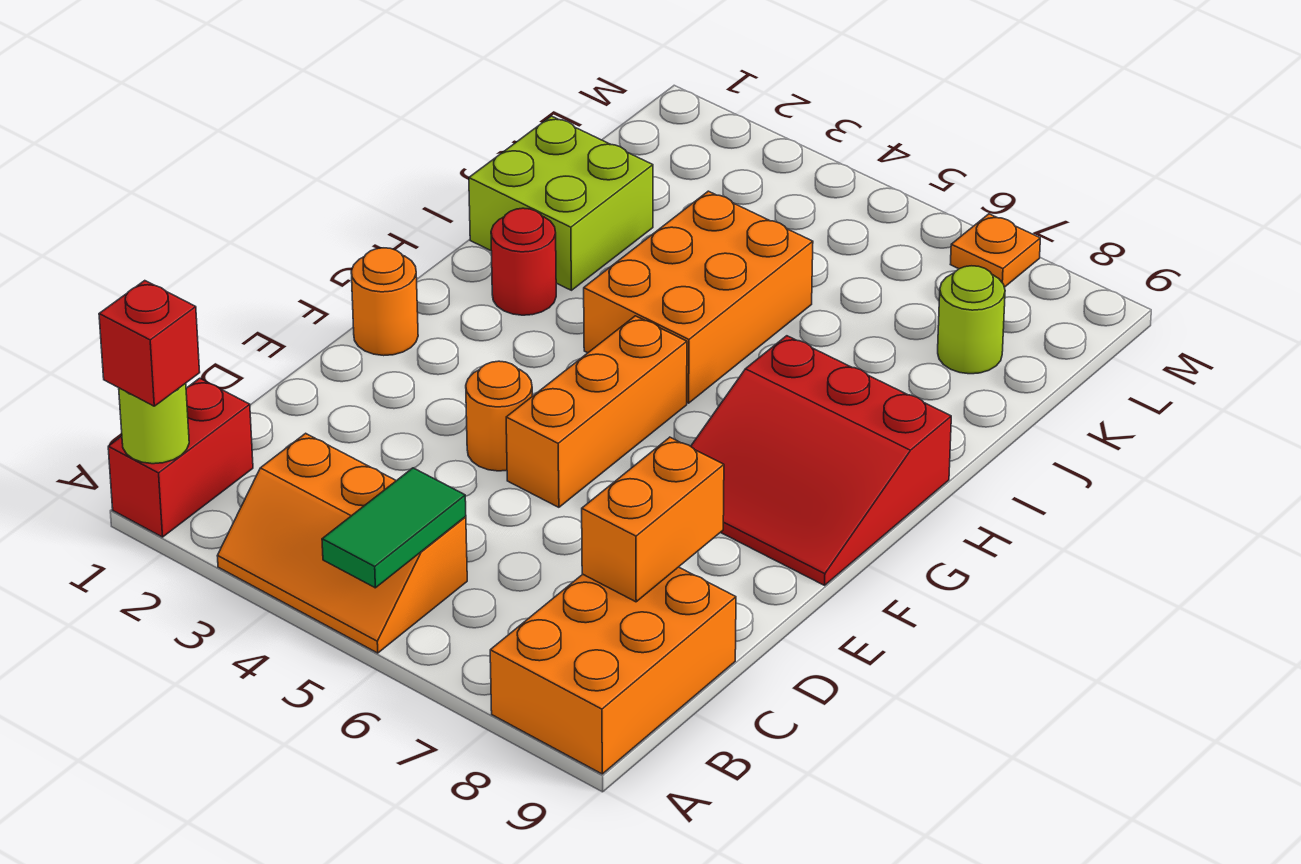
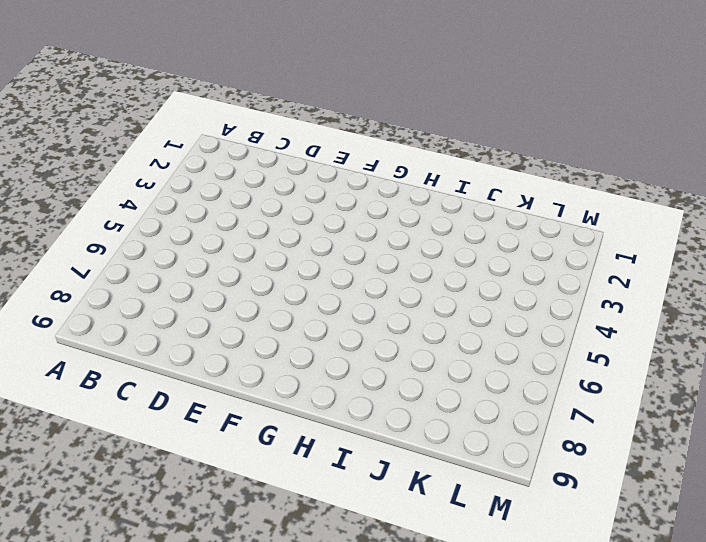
none -> red 1x2 brick [108,378,253,537]
none -> orange 2x3 slope [218,433,467,653]
none -> orange 2x3 brick [490,567,736,774]

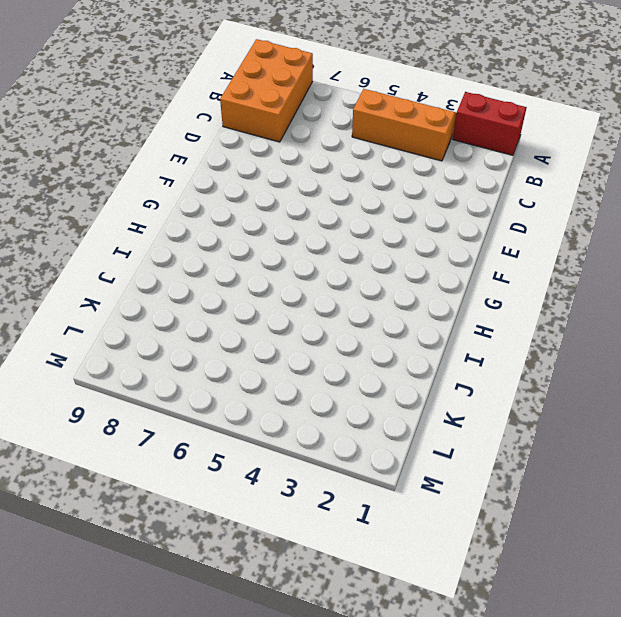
red 1x2 brick [453,92,527,155] -> red 1x2 brick turned to [108,378,253,537]
none -> orange 1x1 round brick [466,361,532,471]
none -> orange 1x3 brick [506,316,687,507]
none -> orange 1x1 round brick [351,248,418,356]

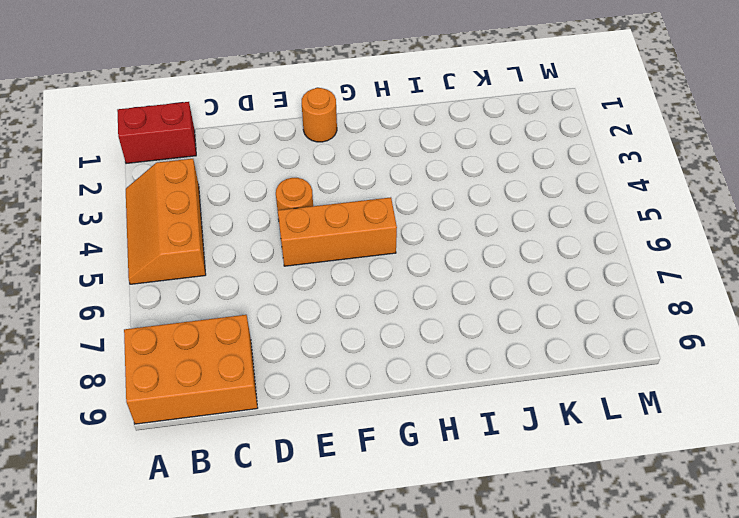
none -> red 3x3 slope [691,336,951,585]
none -> red 1x1 round brick [491,208,556,315]
none -> orange 2x3 brick [584,191,813,403]

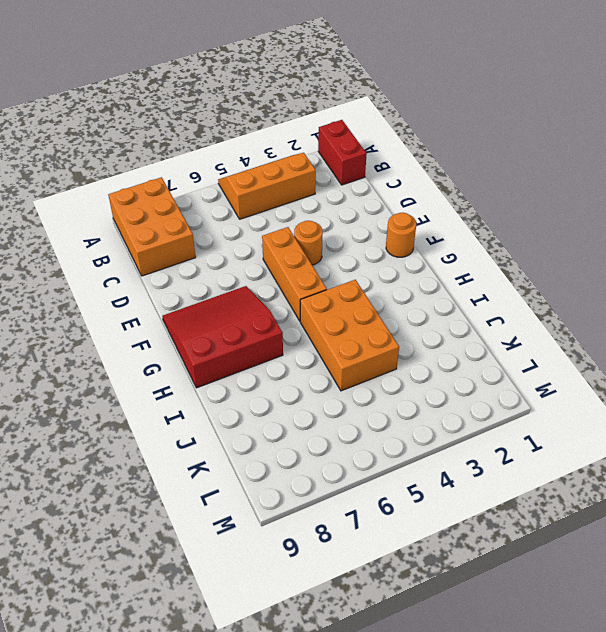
none -> red 1x1 round brick [491,208,556,315]
none -> lime 2x2 brick [469,116,653,290]
none -> lime 1x1 round brick [938,266,1005,374]

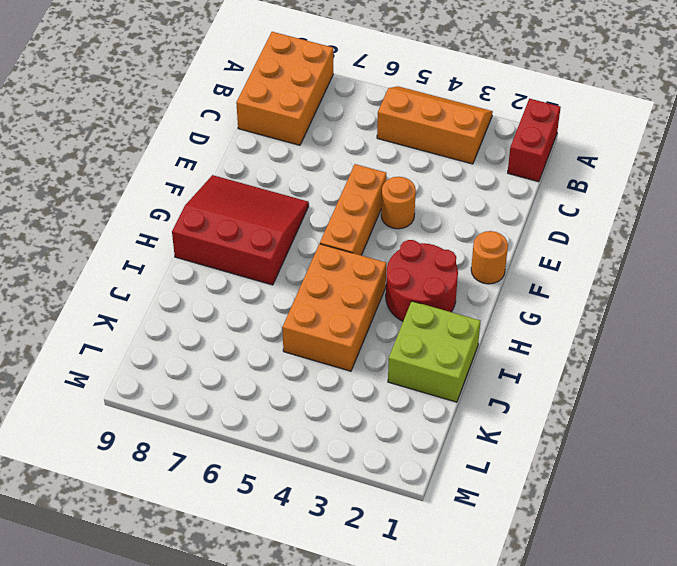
red 2x2 round brick [386,240,458,321] -> red 1x1 round brick [491,208,556,315]
none -> lime 1x1 round brick [938,266,1005,374]
none -> orange 1x1 plate [950,214,1040,287]
none -> lime 1x1 round brick [119,383,189,464]

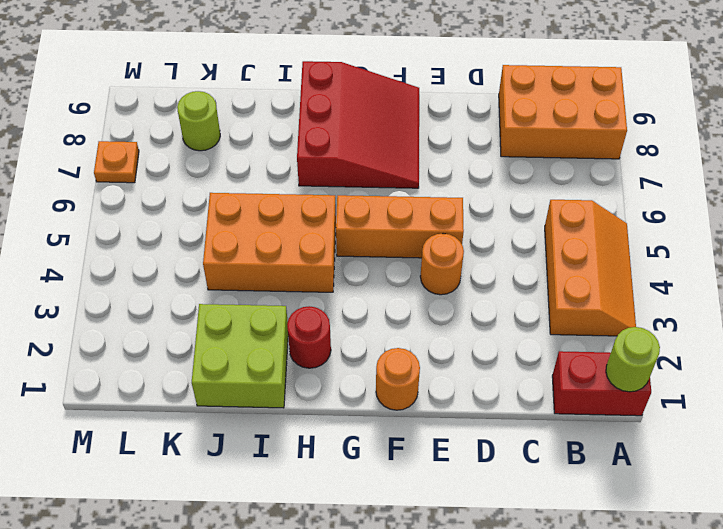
none -> green 1x2 tile [322,468,466,588]
none -> orange 1x2 brick [582,437,724,602]
none -> red 1x1 brick [99,281,200,406]

